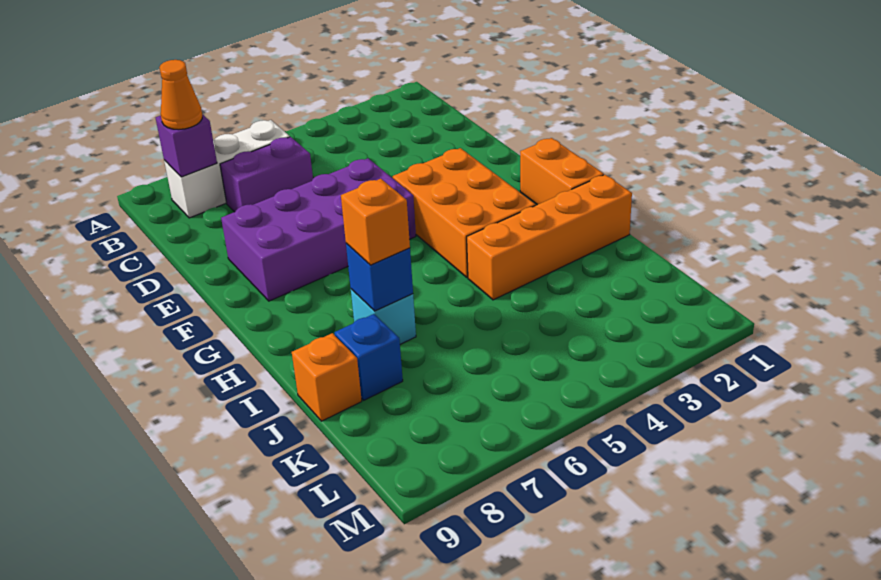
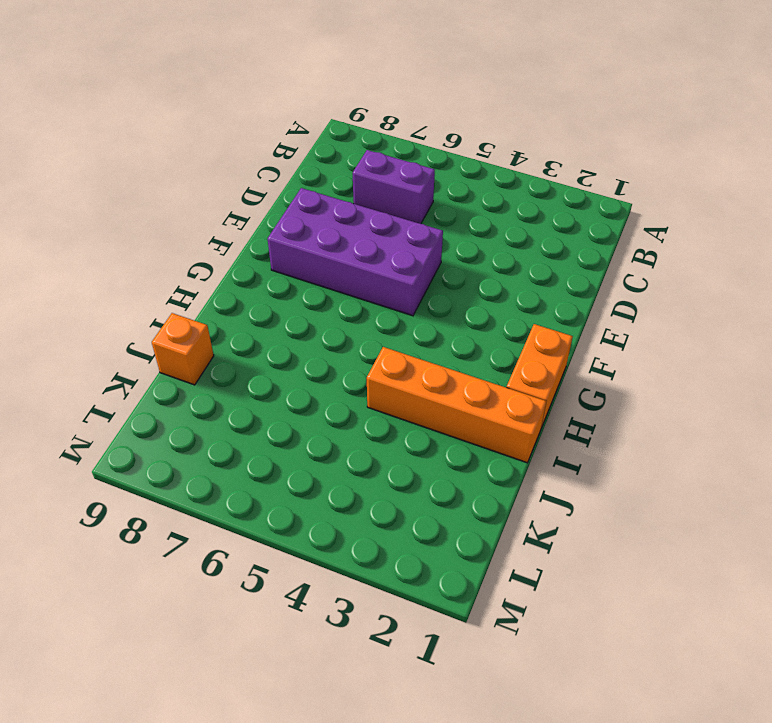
none -> white 1x3 brick [164,120,290,218]
none -> orange 2x3 brick [393,148,536,277]
none -> cyan 1x1 brick [351,289,416,344]

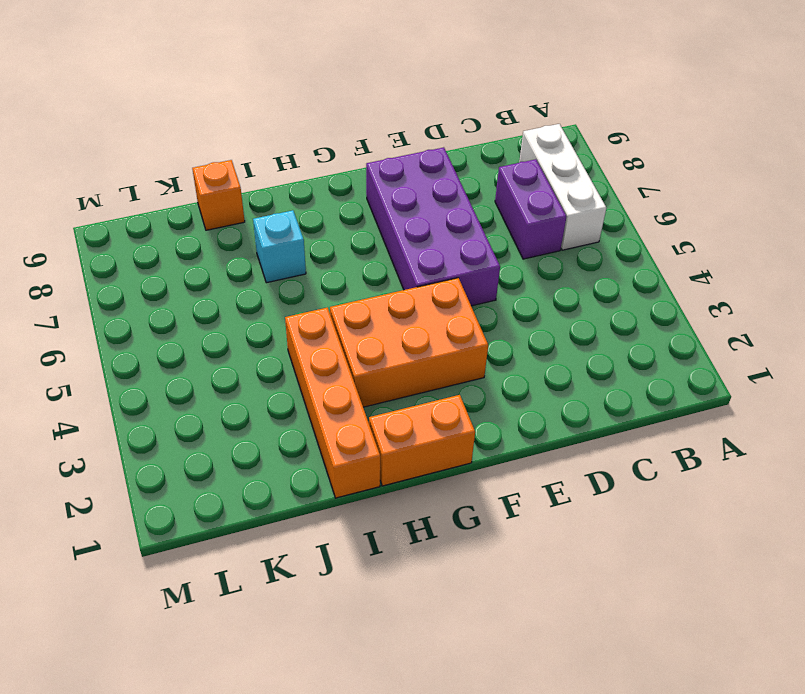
none -> blue 1x1 brick [335,314,403,400]
none -> purple 1x1 brick [156,114,217,177]
none -> blue 1x1 brick [346,243,413,311]

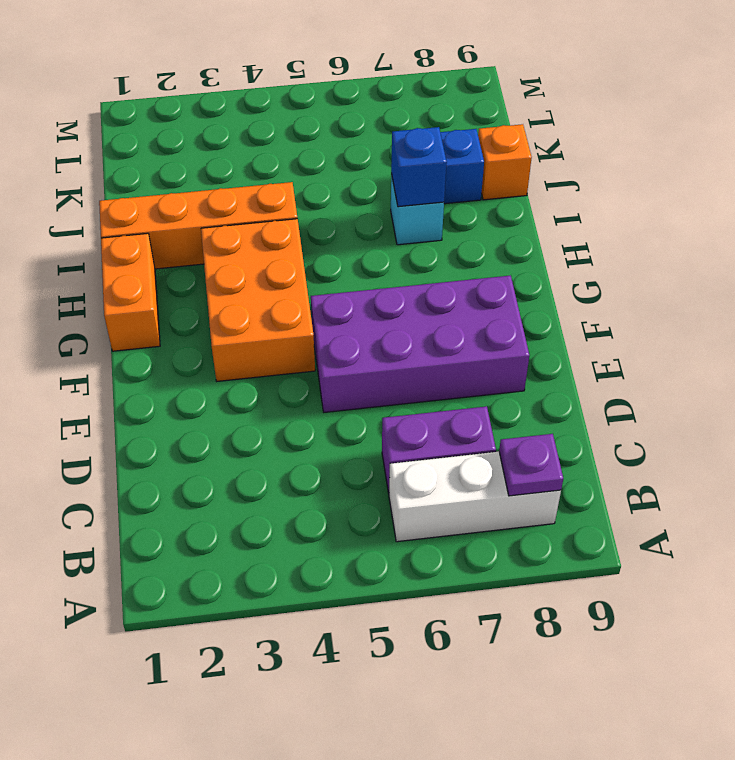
purple 1x1 plate [499,434,563,496] -> purple 1x1 brick [156,114,217,177]
none -> orange 1x1 cone [159,60,202,130]
none -> orange 1x1 brick [341,179,410,265]

